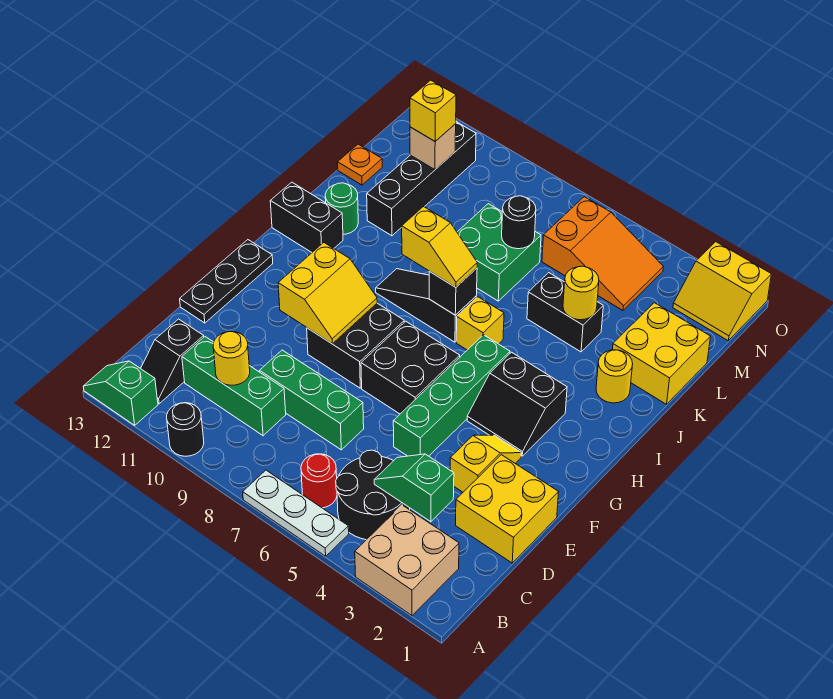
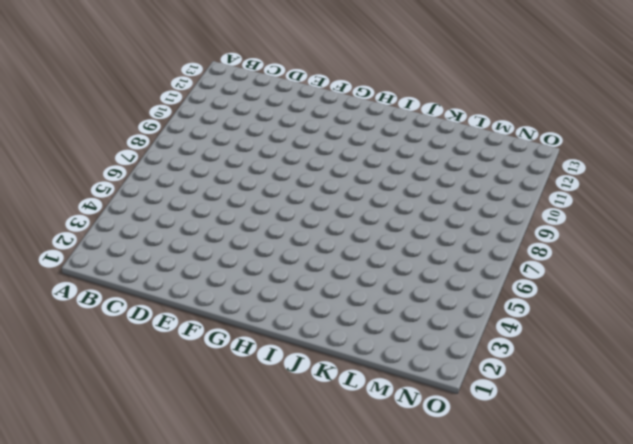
none -> tan 2x2 brick [355,505,459,616]
none -> white 1x3 plate [243,470,349,556]
none -> black 1x1 round brick [167,403,204,456]
none -> green 1x2 slope [83,361,158,425]

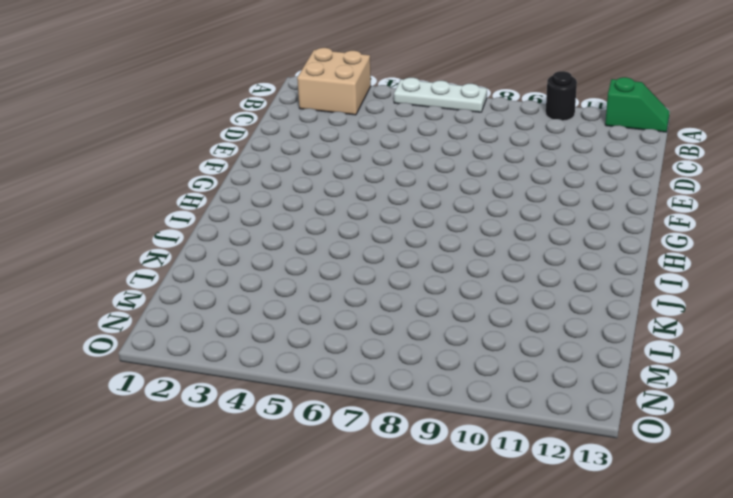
none -> black 2x2 round brick [336,450,410,540]
none -> red 1x1 round brick [301,454,337,508]
none -> black 1x2 slope [141,319,204,404]
none -> green 1x3 brick [182,337,286,436]

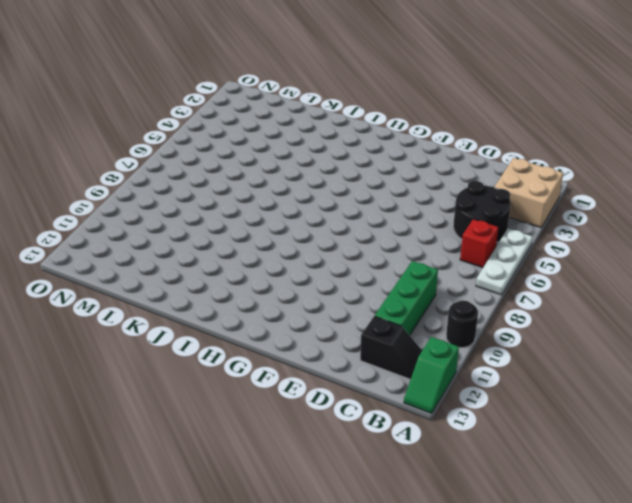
red 1x1 brick [460,219,498,268] -> red 1x1 round brick [301,454,337,508]
none -> yellow 2x2 brick [455,455,559,563]
none -> green 1x3 brick [260,350,364,450]
none -> yellow 1x2 slope [450,435,522,492]
none -> green 1x4 brick [393,335,510,456]

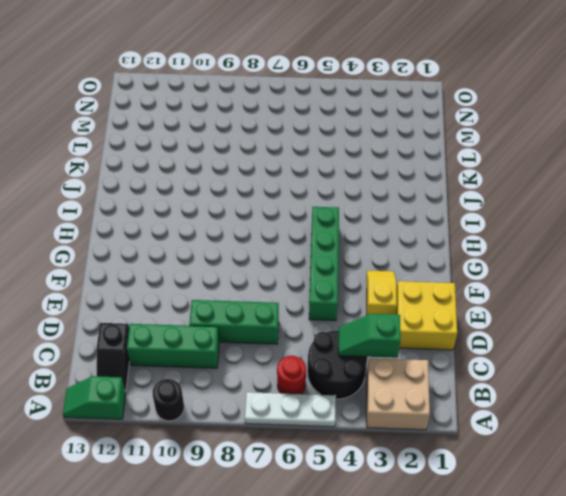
none -> black 1x3 plate [180,240,273,323]
none -> black 2x2 brick [361,321,460,414]
none -> black 2x2 brick [307,303,404,388]
none -> black 2x2 slope [467,352,567,456]

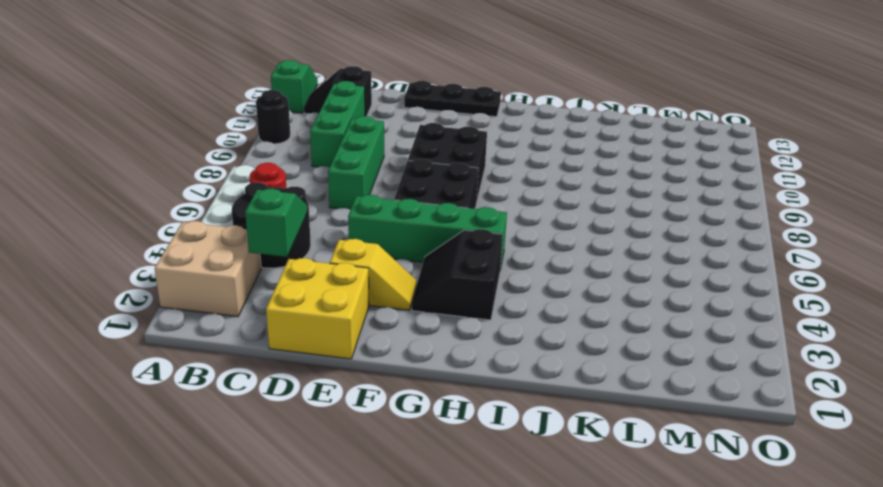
none -> yellow 1x1 brick [456,297,504,350]
none -> black 1x3 slope [376,269,476,342]
none -> black 1x2 brick [270,182,343,252]
none -> yellow 1x1 round brick [596,350,633,403]

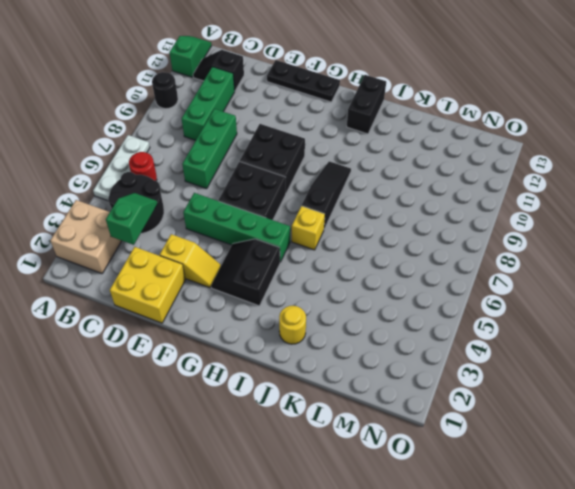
none -> green 1x1 round brick [325,183,358,234]
none -> yellow 2x2 brick [612,303,710,404]
none -> black 1x2 brick [527,273,603,352]
none -> green 2x2 brick [457,204,541,301]

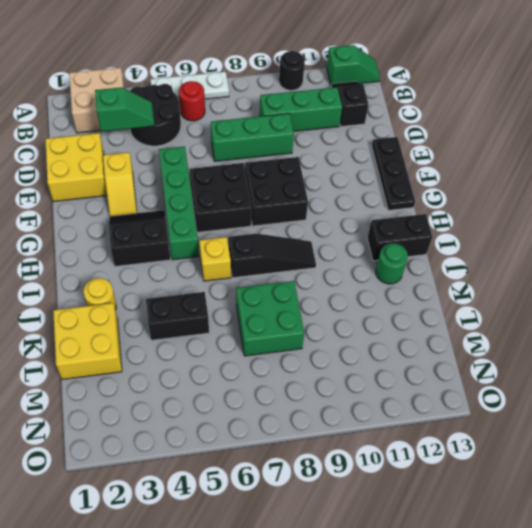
none -> black 1x4 brick [367,122,476,236]
none -> orange 1x1 plate [338,144,382,185]
none -> orange 2x3 slope [542,197,663,310]
none -> yellow 2x2 slope [673,242,771,341]

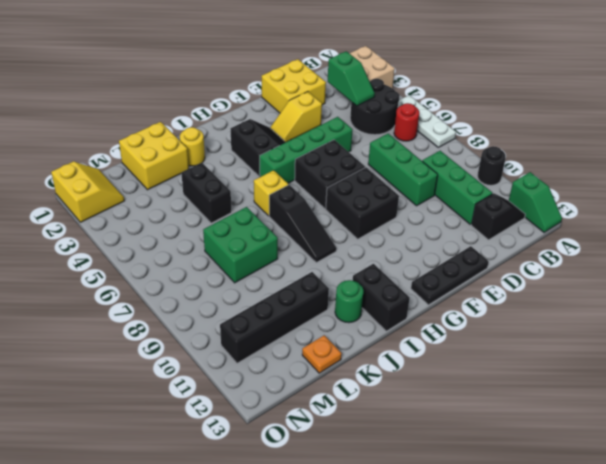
none -> orange 2x3 slope [542,197,663,310]
none -> yellow 1x1 round brick [213,332,250,385]
none -> yellow 2x2 slope [278,243,377,344]
none -> black 1x1 brick [429,268,477,315]

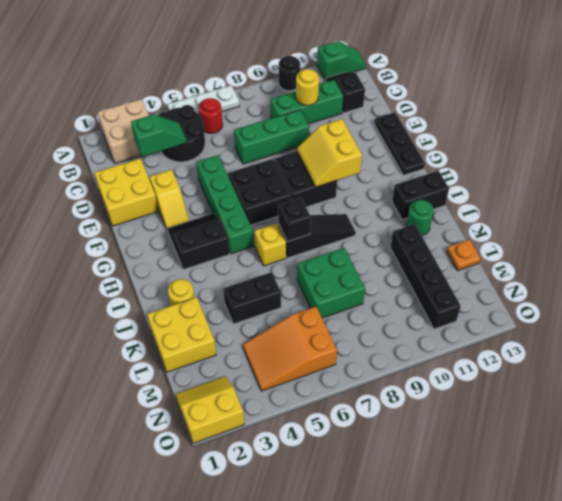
none -> yellow 1x1 round brick [563,266,599,320]
none -> black 1x1 round brick [502,196,536,249]
none -> tan 1x1 brick [410,124,456,170]
none -> yellow 1x2 slope [402,207,477,287]

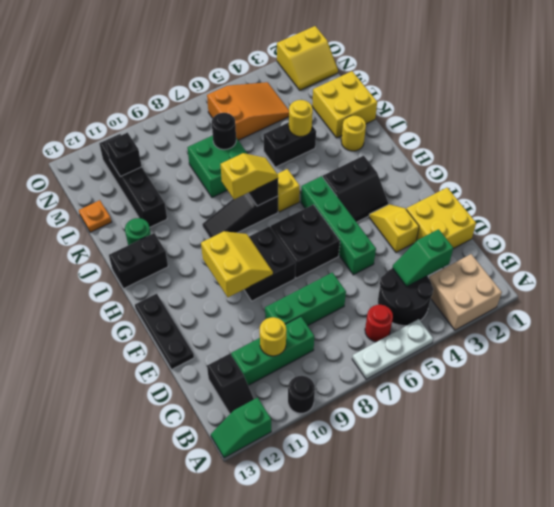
black 1x1 brick [106,133,142,177] -> tan 1x1 brick [410,124,456,170]
none -> yellow 1x1 brick [410,80,456,141]

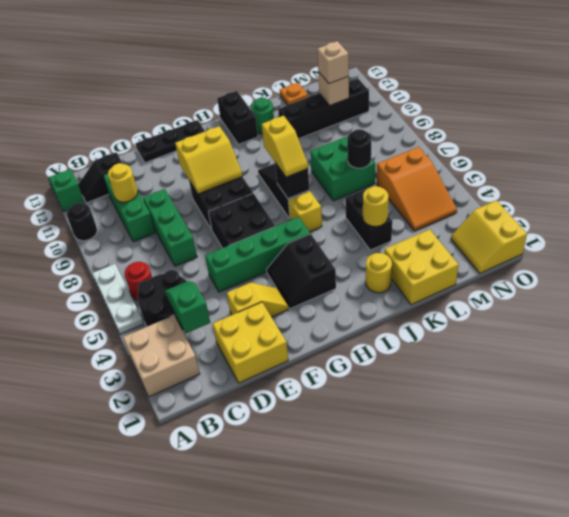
tan 1x1 brick [317,41,349,84] -> yellow 1x1 brick [410,80,456,141]

